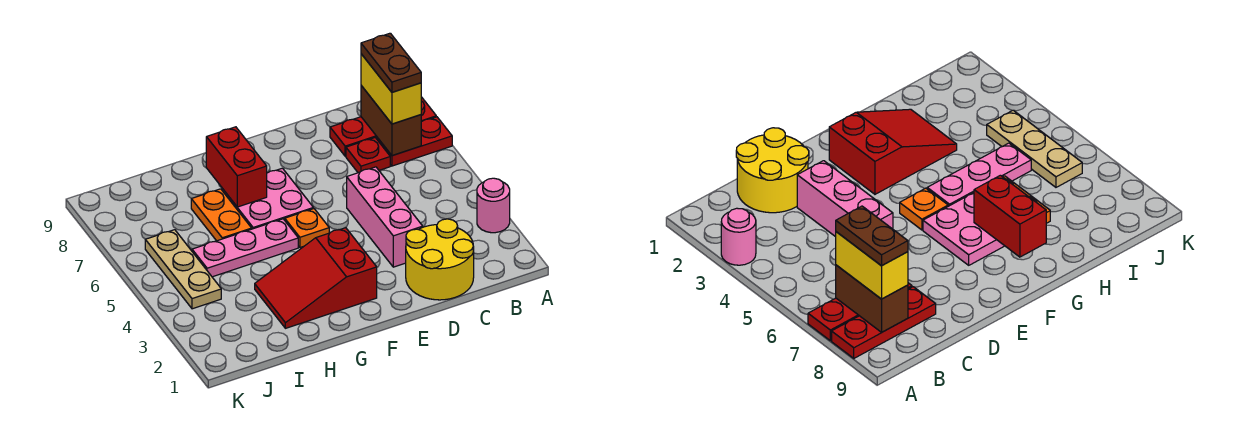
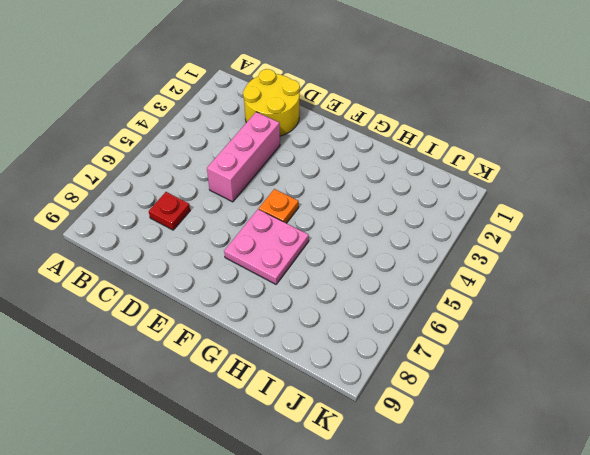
none -> pink 1x1 round brick [477,178,510,233]
none -> red 1x2 plate [377,117,452,166]
none -> red 1x3 plate [330,97,436,156]

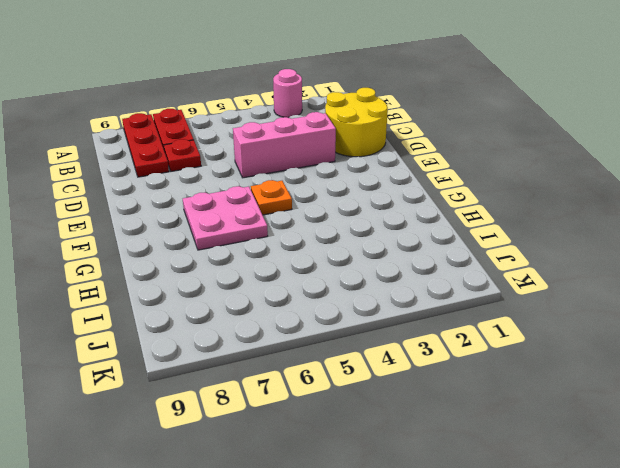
none -> red 2x3 slope [255,228,377,328]
none -> pink 1x3 plate [192,219,298,277]
none -> orange 1x2 plate [191,189,252,241]

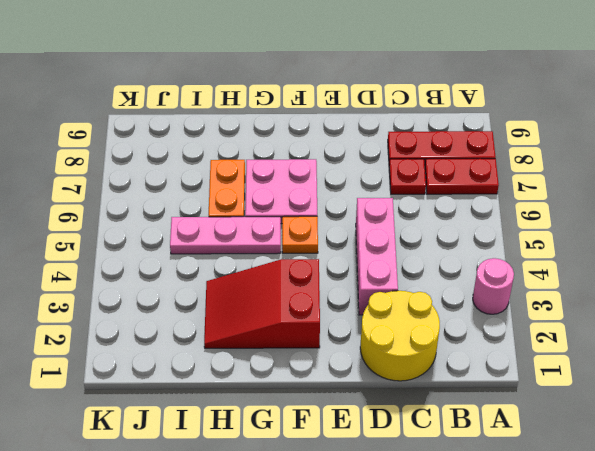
none -> tan 1x3 plate [145,230,221,309]
none -> brown 1x2 brick [361,86,421,156]
none -> red 1x2 brick [206,127,267,207]

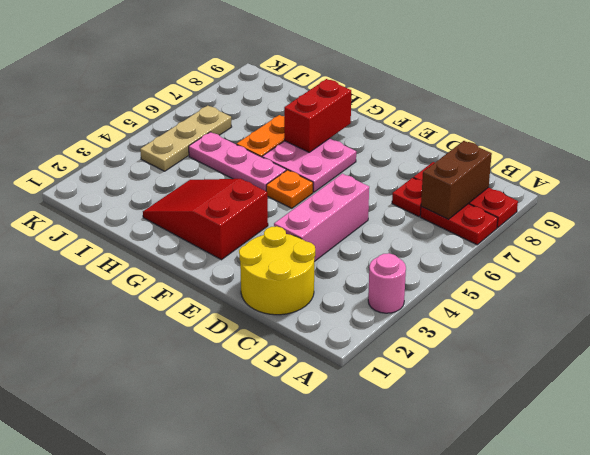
none -> yellow 1x2 brick [361,54,421,124]
none -> brown 1x2 plate [361,33,421,92]

